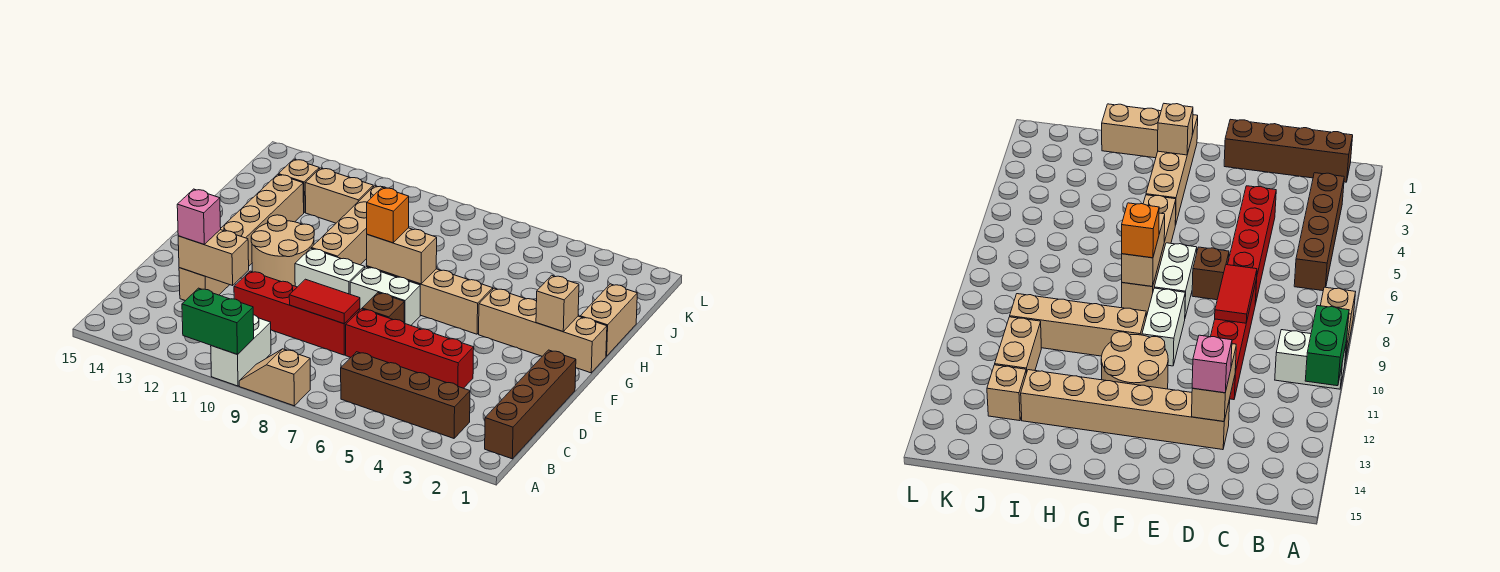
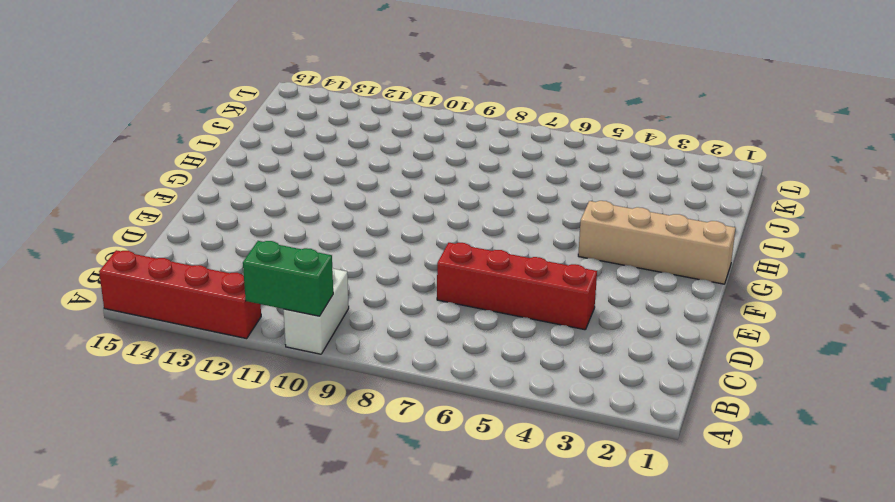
red 1x4 brick [99,250,261,339] -> red 1x4 brick moved to [234,271,360,355]
none -> tan 1x2 slope [239,349,310,406]
none -> brown 1x4 brick [485,350,576,459]
none -> brown 1x4 brick [341,352,470,438]

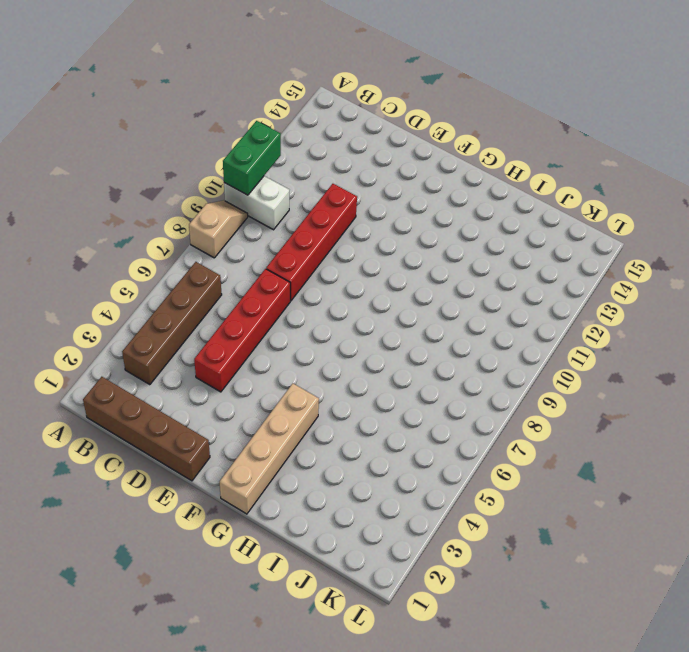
none -> tan 1x6 brick [179,174,304,301]
none -> brown 1x1 brick [362,293,404,322]
none -> white 1x2 brick [350,267,420,325]

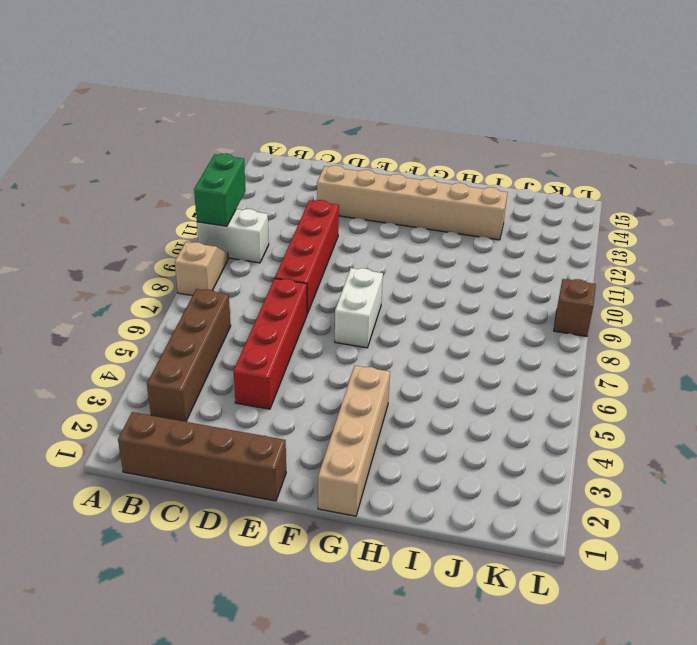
brown 1x1 brick [554,279,596,336] -> brown 1x1 brick moved to [362,293,404,322]
none -> white 1x2 brick [295,248,365,294]
none -> tan 2x2 round brick [251,215,314,286]
none -> tan 1x4 brick [367,266,493,334]

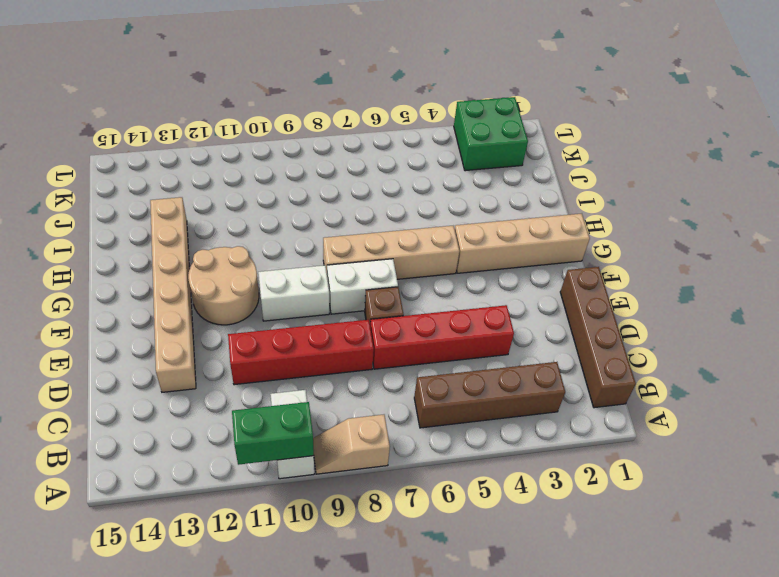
green 2x2 brick [454,97,528,171] -> none
none -> tan 1x4 brick [311,186,386,265]
none -> tan 1x2 brick [580,284,637,356]
none -> tan 1x2 brick [305,168,373,223]

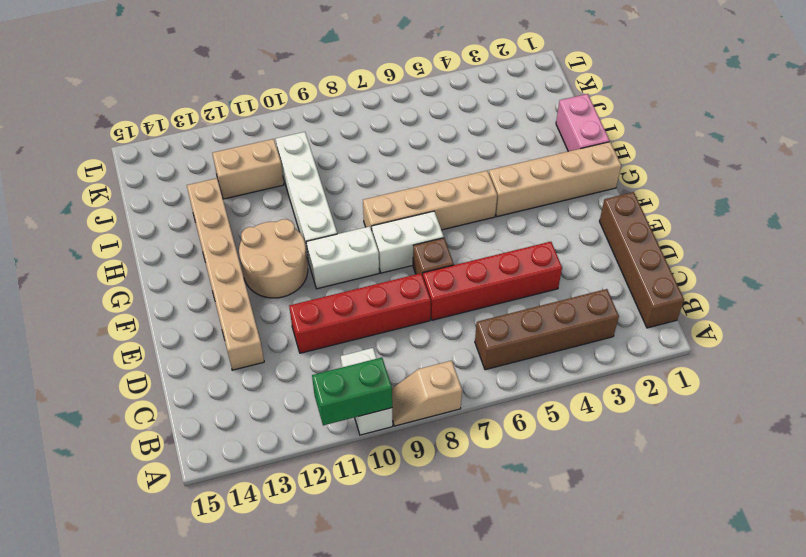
white 1x4 brick [276,132,337,259] -> tan 1x4 brick [311,186,386,265]
pink 1x2 brick [556,94,610,151] -> tan 1x2 brick [580,284,637,356]
none -> tan 1x1 brick [278,159,319,212]
none -> red 1x2 tile [289,279,360,324]
none -> tan 1x2 brick [178,230,249,285]

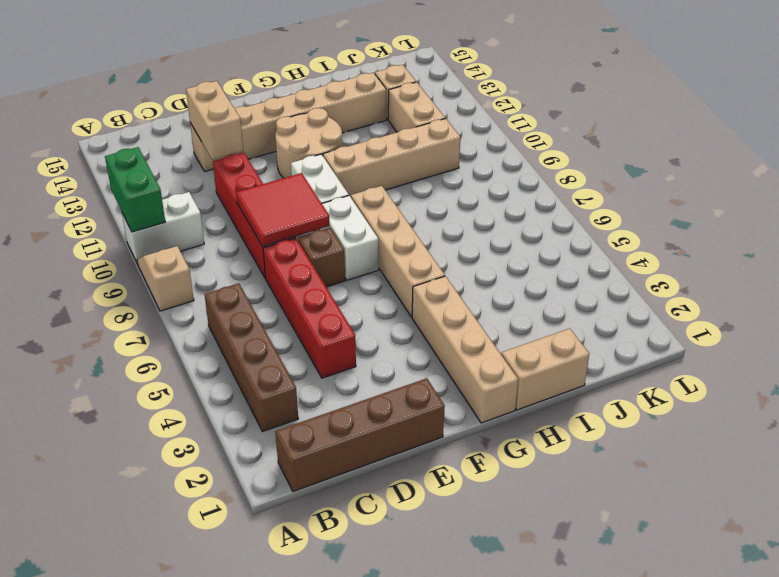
red 2x2 tile [236,173,330,246] -> red 1x2 tile [289,279,360,324]
none -> tan 1x1 brick [536,275,579,331]
none -> tan 1x2 brick [366,228,437,284]
none -> pink 1x1 brick [177,189,221,244]

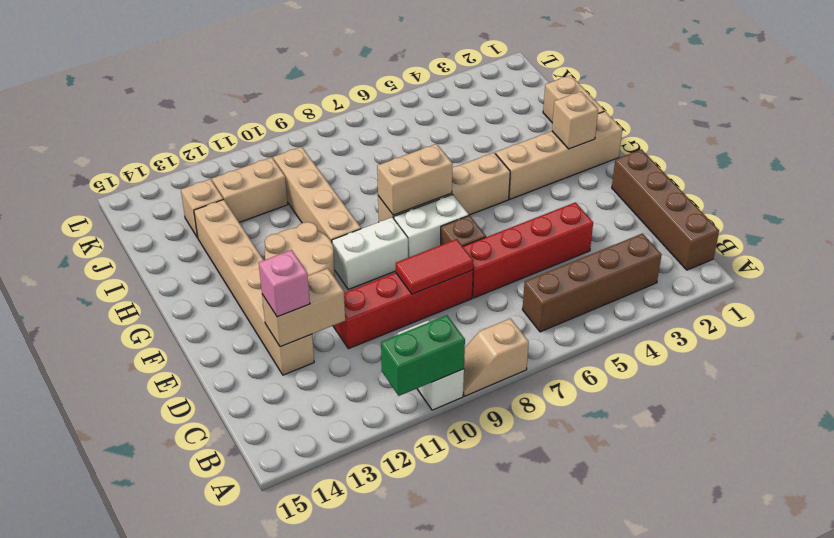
none -> orange 1x1 brick [367,188,409,243]

